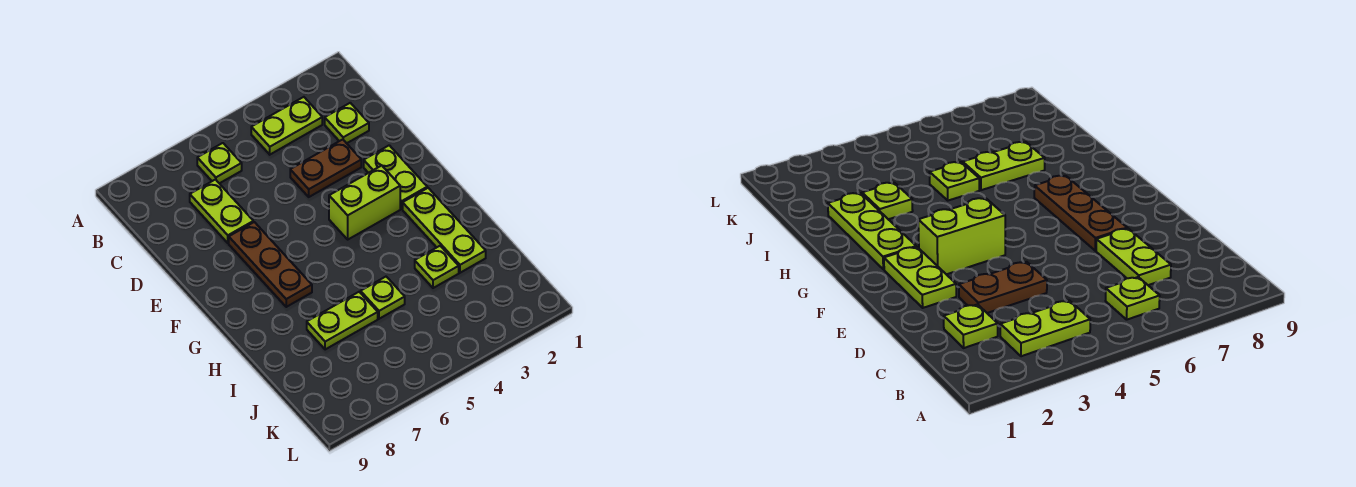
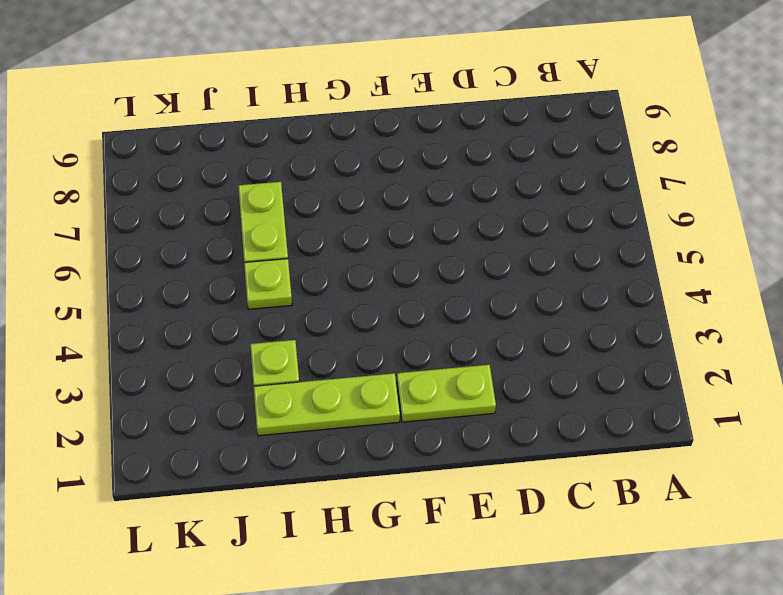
none -> lime 1x2 plate [251,97,322,155]
none -> lime 1x1 plate [197,143,242,183]
none -> lime 1x1 plate [325,103,369,143]

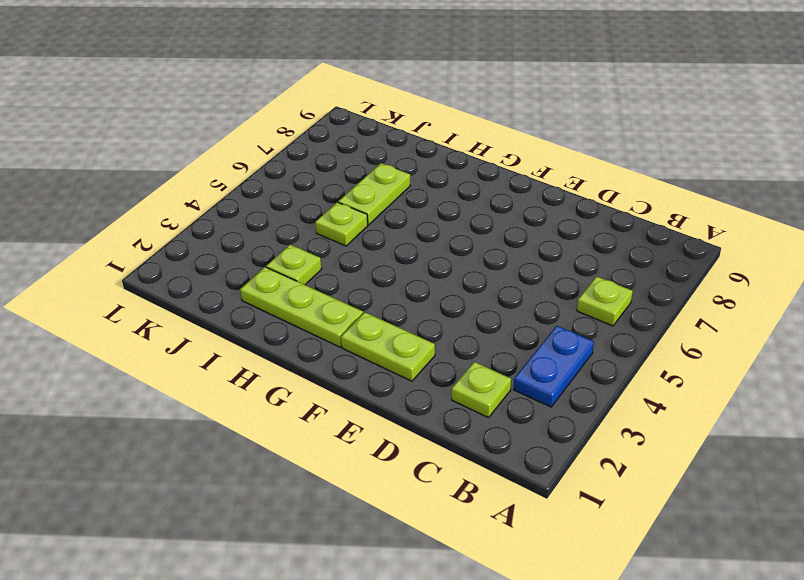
blue 1x2 plate [514,326,594,407] -> lime 1x2 plate [251,97,322,155]
none -> lime 1x2 plate [190,180,253,243]
none -> brown 1x2 plate [290,139,361,197]
none -> brown 1x3 plate [229,222,312,307]

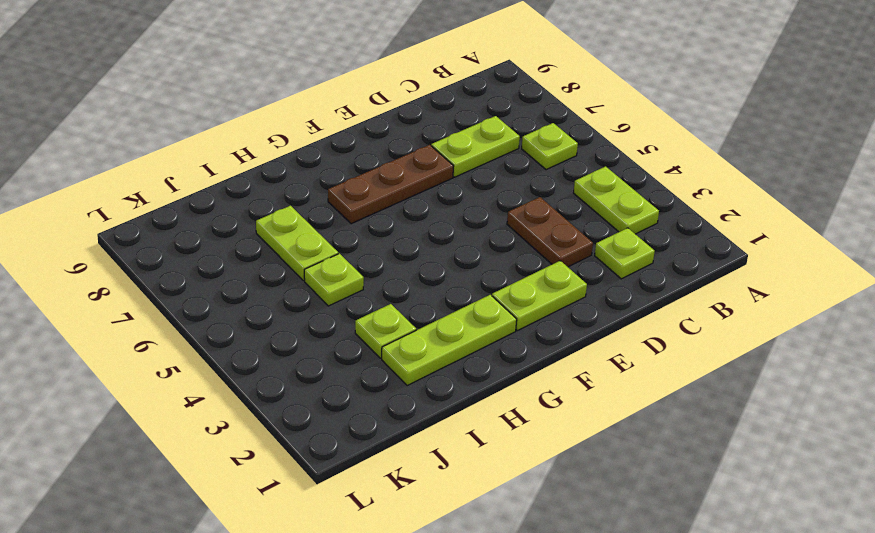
none -> lime 1x2 brick [329,165,400,239]

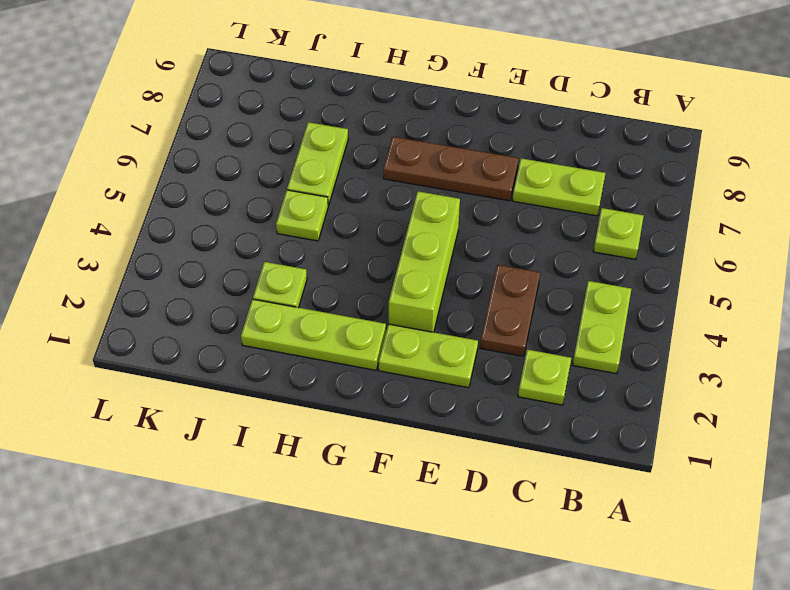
lime 1x3 brick [389,191,460,332] -> lime 1x2 brick [329,165,400,239]

